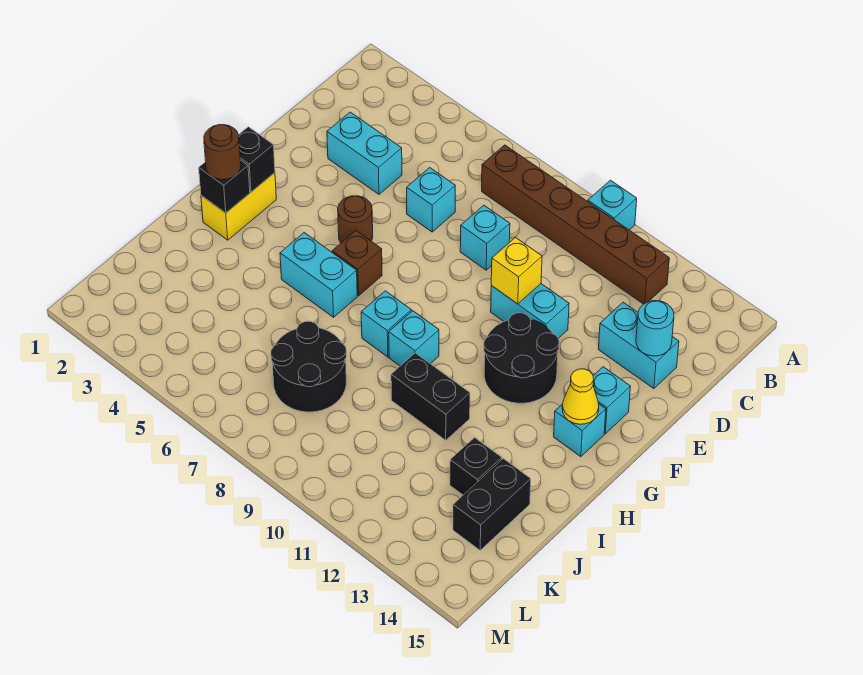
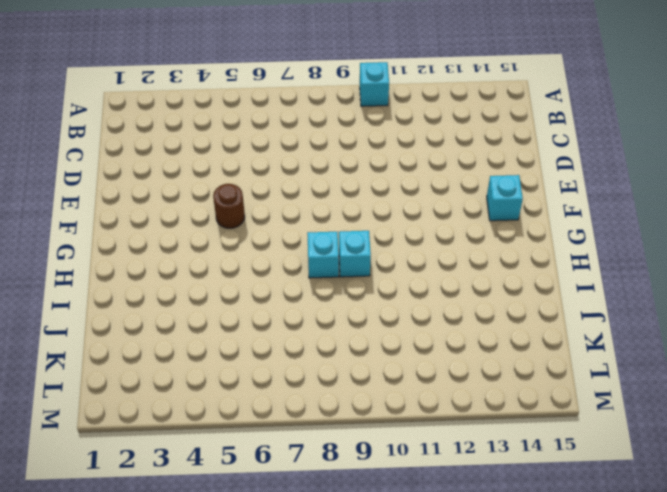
none -> brown 1x6 brick [482,145,669,304]
none -> cyan 1x2 brick [327,112,402,194]
none -> cyan 1x1 brick [407,168,455,232]

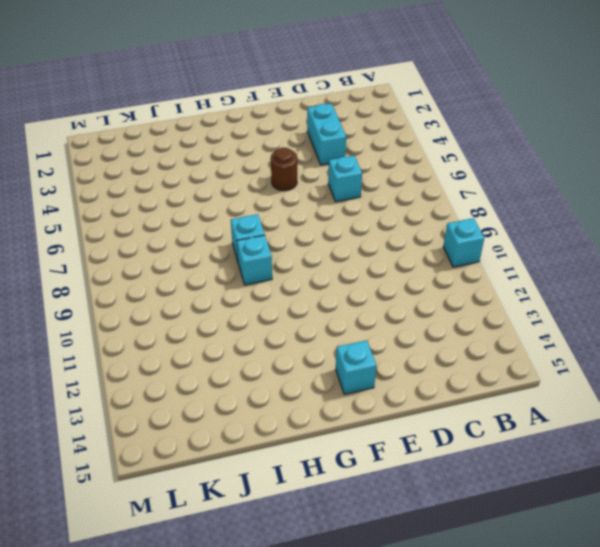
none -> brown 1x6 brick [482,145,669,304]
none -> cyan 1x1 brick [460,205,510,270]
none -> cyan 1x2 brick [598,302,679,389]

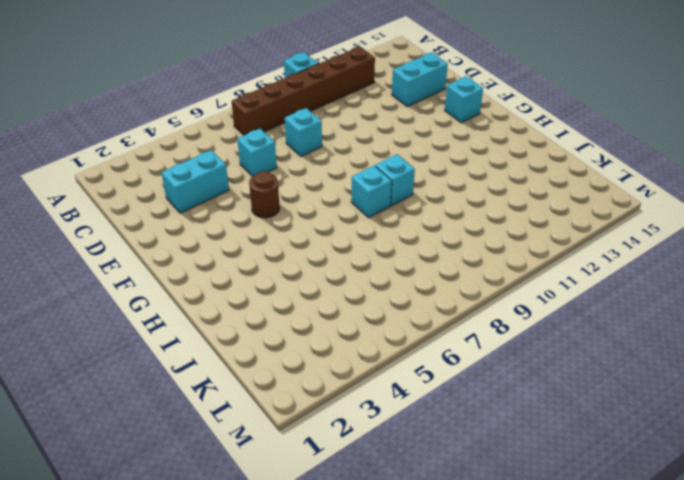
none -> cyan 1x2 brick [491,284,569,338]
none -> black 2x2 round brick [484,313,559,403]
none -> yellow 1x2 brick [201,173,276,240]

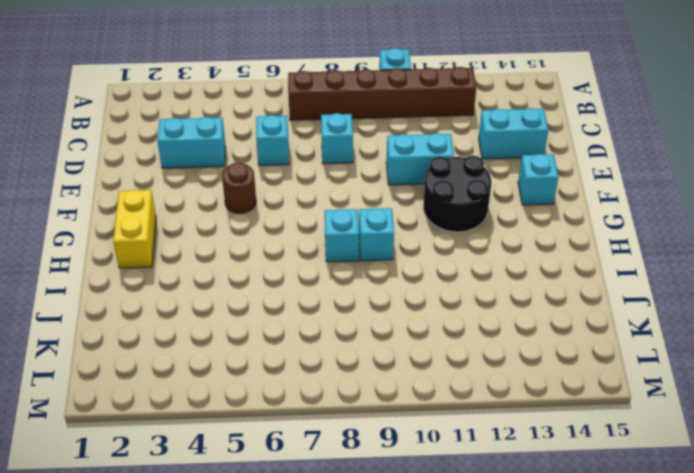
none -> brown 1x1 brick [332,231,382,296]
none -> cyan 1x1 brick [554,404,606,457]
none -> cyan 1x2 brick [280,233,357,317]

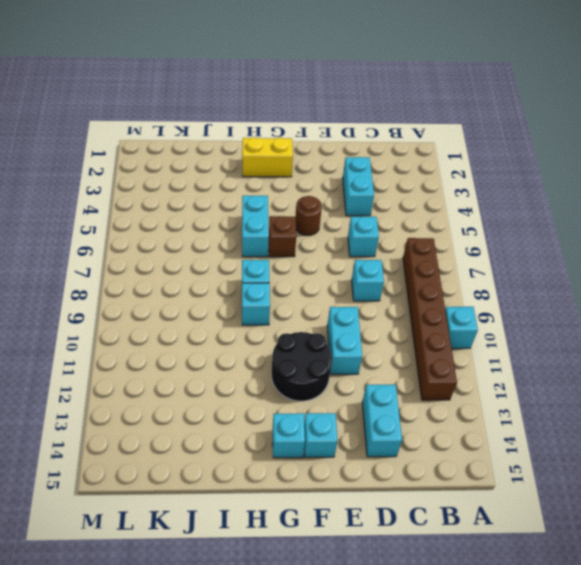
none -> black 1x2 brick [391,353,470,440]
none -> black 2x2 round brick [271,321,346,412]
none -> black 1x1 brick [450,438,502,495]

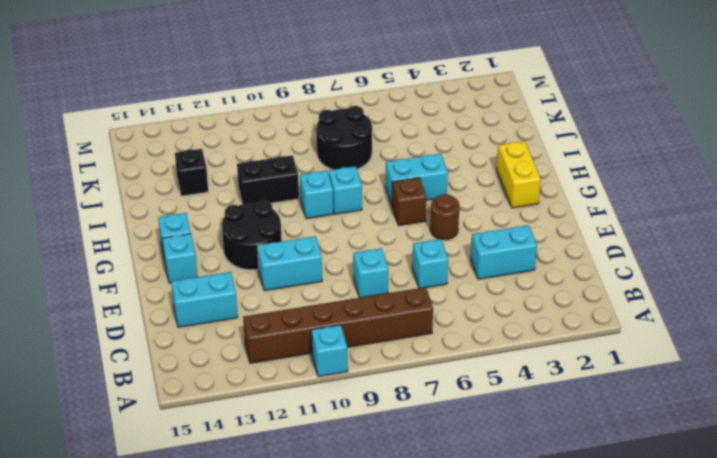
none -> black 1x2 brick [453,459,531,550]
none -> cyan 1x1 round brick [636,301,674,356]
none -> yellow 1x1 brick [491,238,542,304]

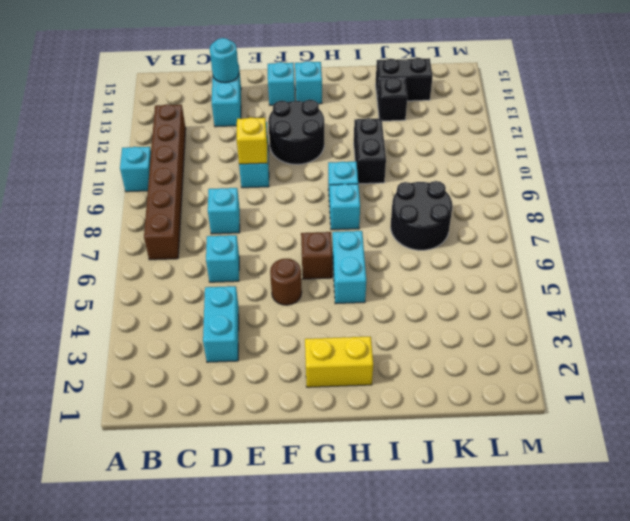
none -> black 1x1 brick [239,127,275,192]
none -> yellow 1x1 cone [562,369,599,424]
none -> black 1x1 brick [199,160,250,213]

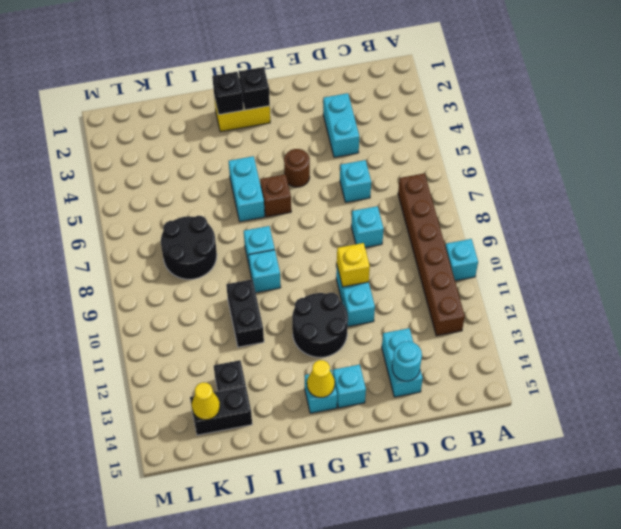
yellow 1x1 cone [191,382,220,420] -> none
none -> brown 1x1 round brick [204,125,241,180]

